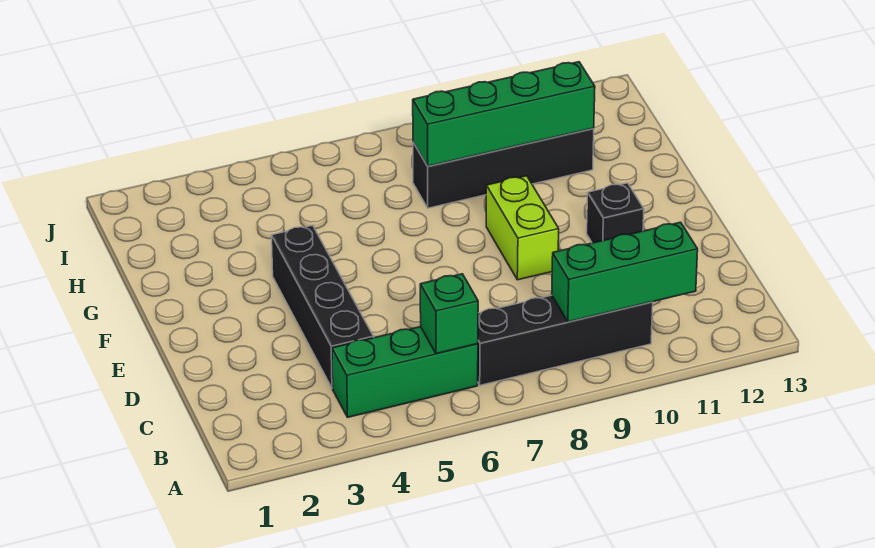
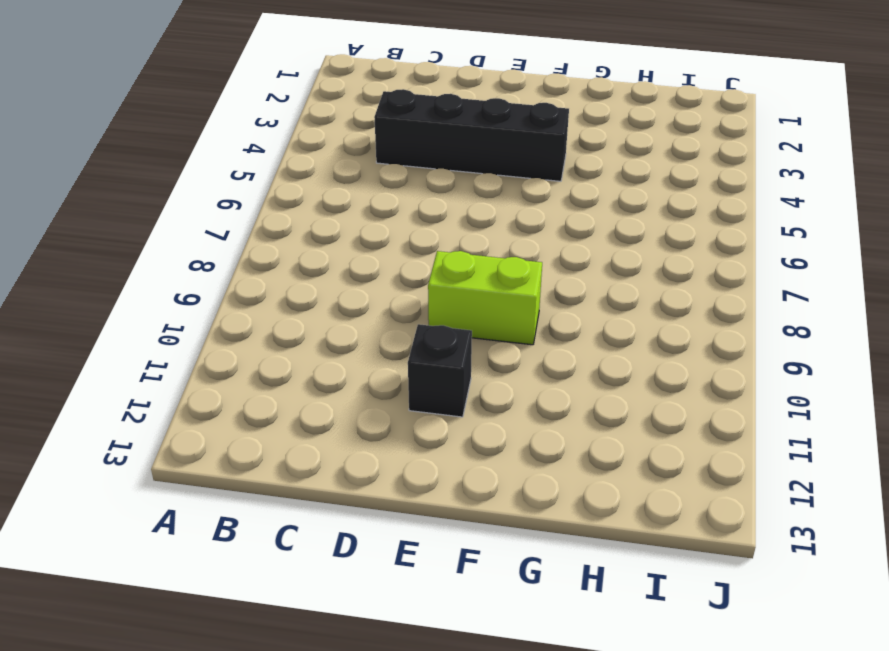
none -> green 1x3 brick [332,327,478,417]
none -> black 1x4 brick [478,295,653,385]

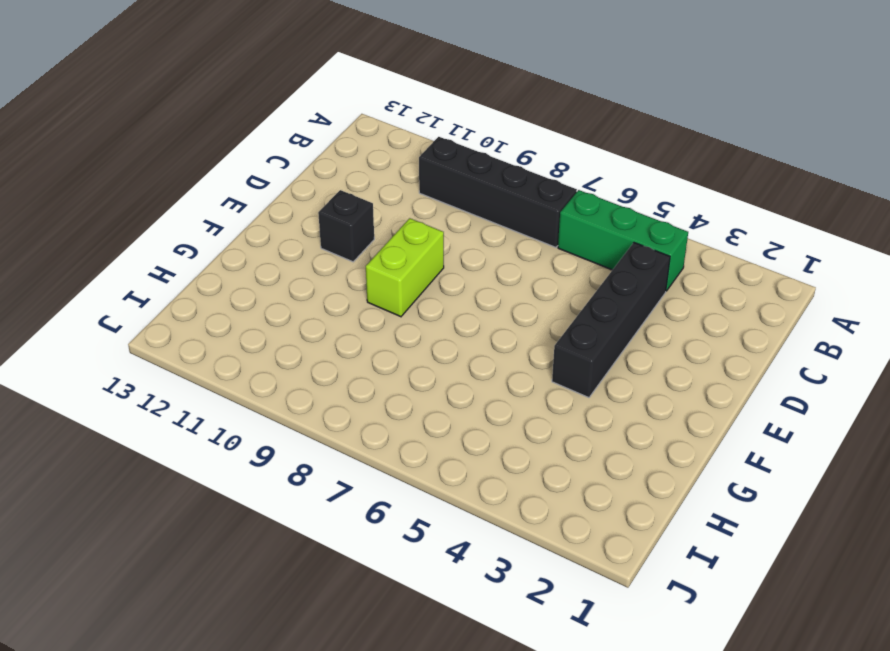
none -> black 1x4 brick [413,129,594,208]
none -> green 1x1 brick [420,274,478,354]

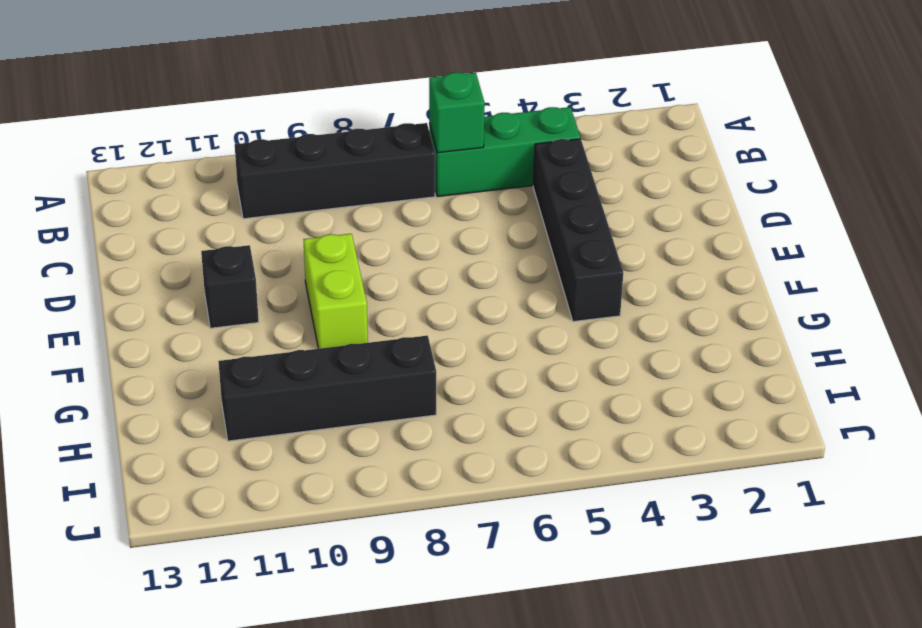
none -> green 1x3 brick [552,222,698,322]
none -> green 1x4 brick [413,62,595,166]

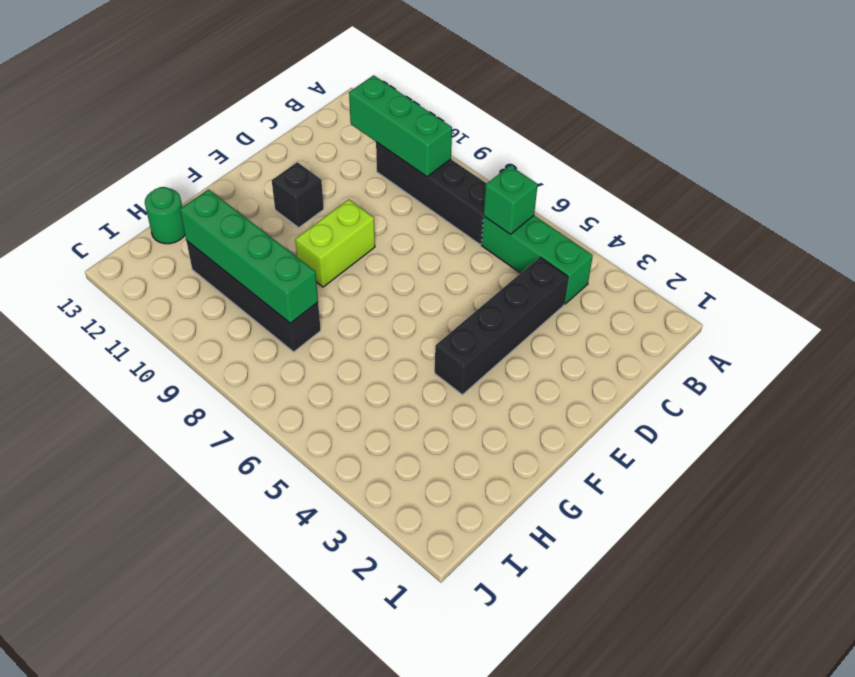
green 1x1 round brick [145,187,185,244] -> none

